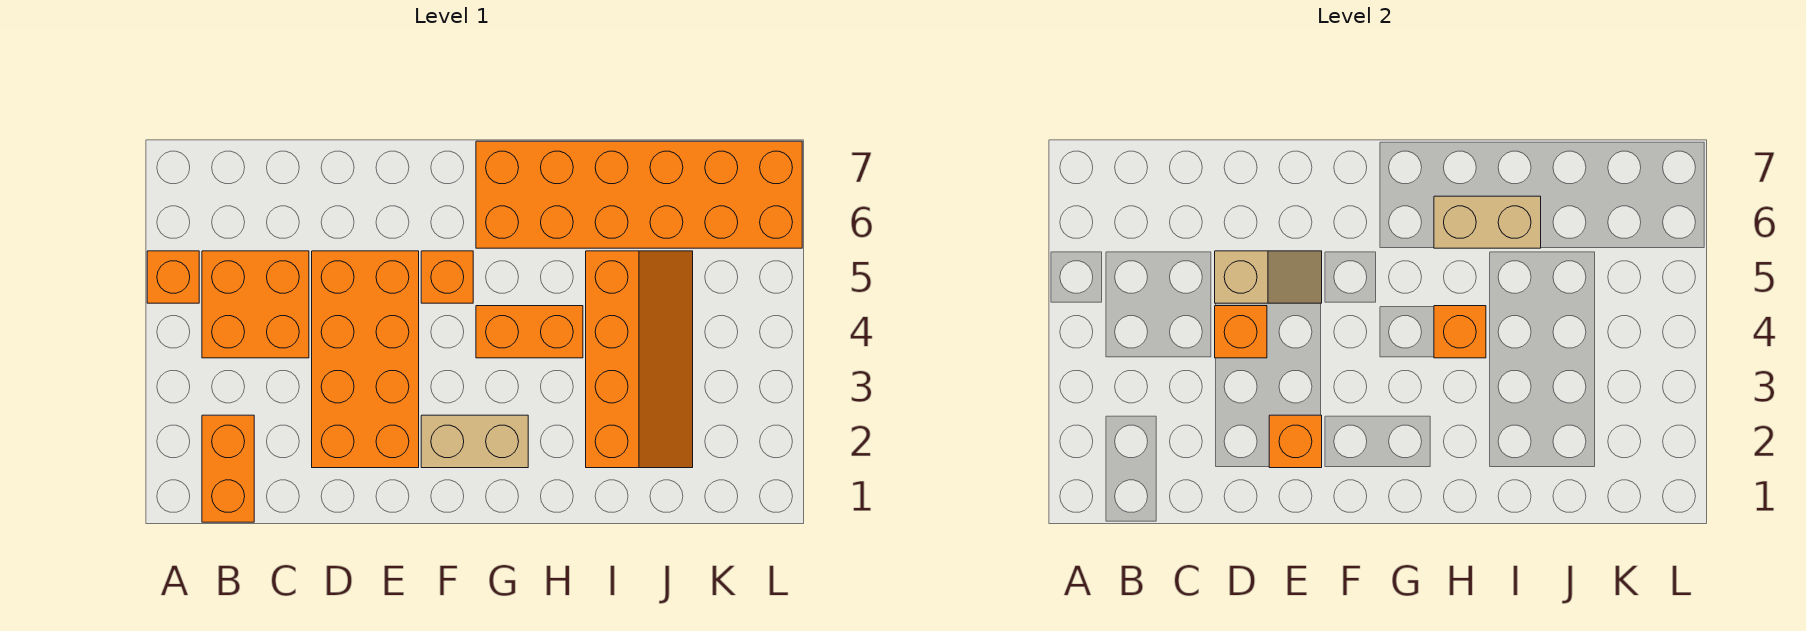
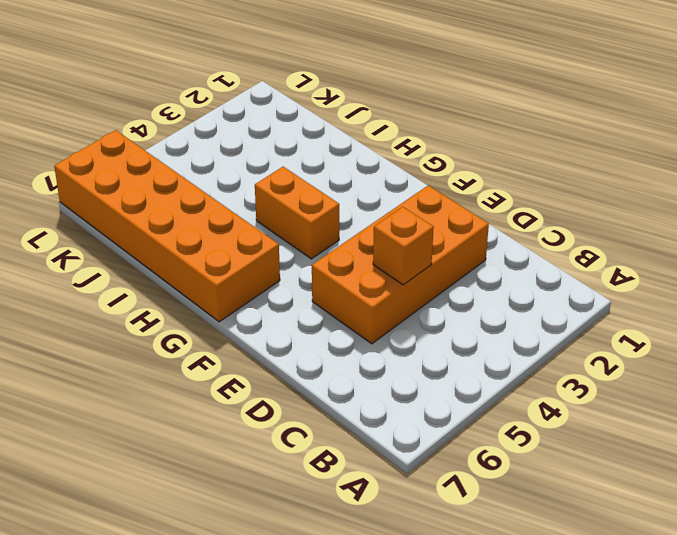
none -> orange 1x1 brick [147,251,199,303]
none -> orange 1x2 brick [202,415,254,522]
none -> orange 2x2 brick [202,251,309,358]

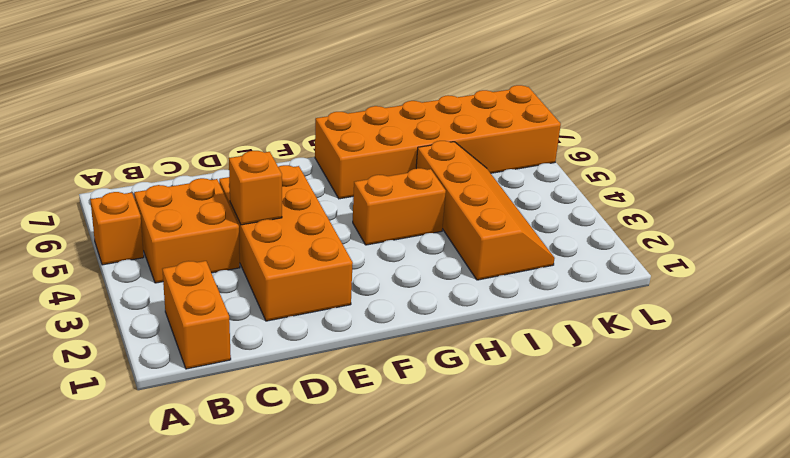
none -> tan 1x2 brick [421,415,528,468]
none -> orange 1x1 brick [421,251,473,303]
none -> tan 1x2 slope [1215,251,1322,303]

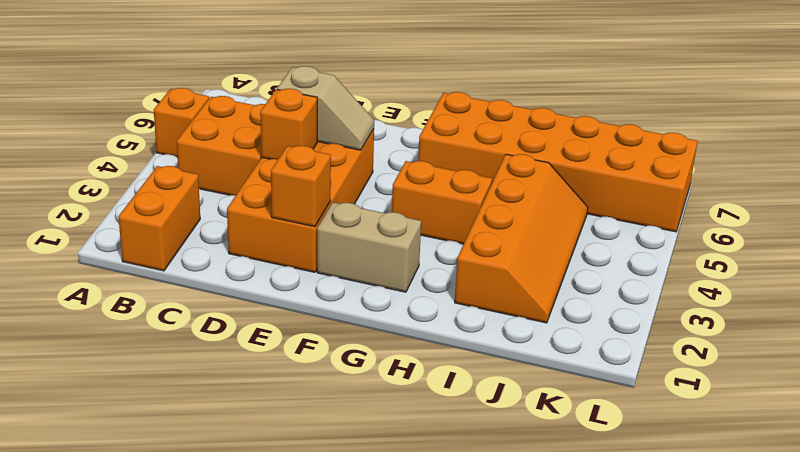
none -> orange 1x1 brick [421,251,473,303]
none -> orange 1x1 brick [1434,306,1486,358]
none -> tan 1x2 brick [1434,196,1541,248]

